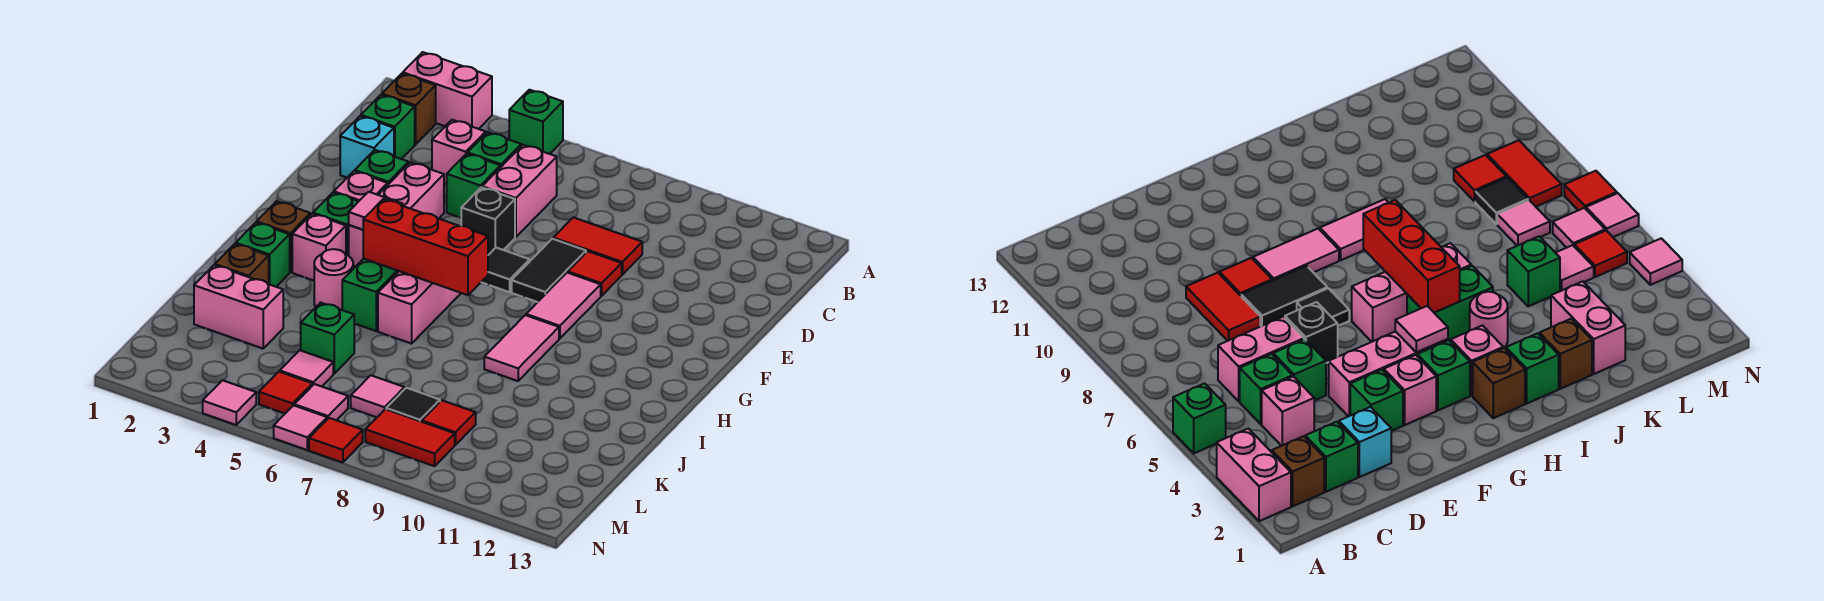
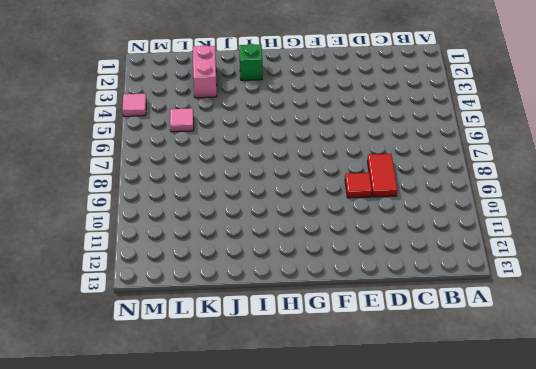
none -> pink 1x2 brick [403,52,492,129]
none -> green 1x1 brick [509,90,563,154]
none -> brown 1x1 brick [382,73,436,144]
none -> green 1x1 brick [361,95,415,159]

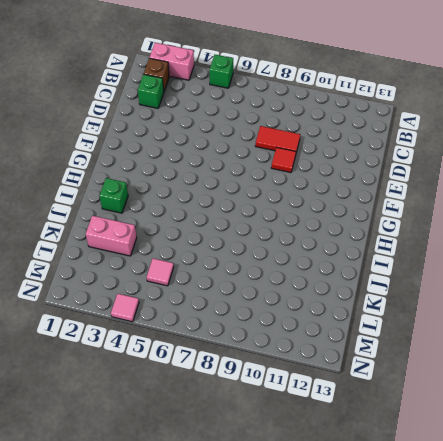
none -> pink 1x1 brick [432,120,486,184]
none -> green 1x1 brick [468,132,521,168]
none -> pink 1x2 brick [482,145,557,237]
none -> cyan 1x1 brick [340,116,394,178]

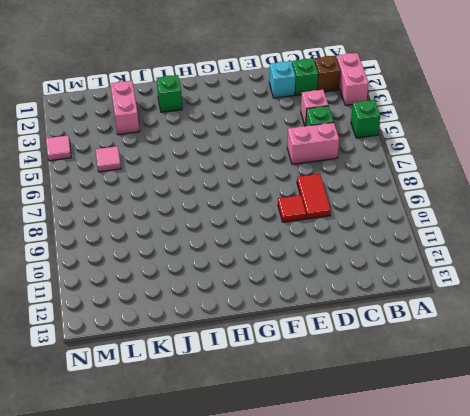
none -> green 1x1 brick [447,154,500,218]
none -> green 1x1 brick [355,150,409,184]
none -> pink 1x3 brick [349,162,444,267]
none -> black 1x1 brick [461,187,515,255]

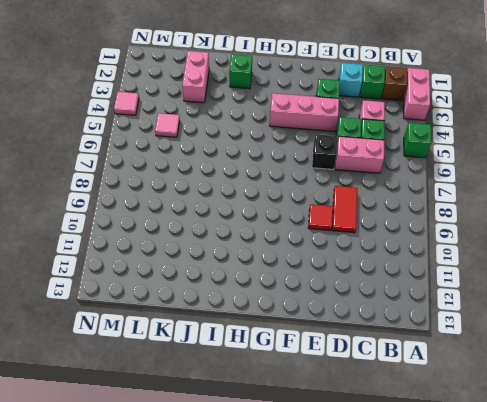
none -> black 1x2 tile [512,239,586,302]
none -> pink 1x1 brick [334,171,388,201]
none -> black 1x1 tile [482,248,530,292]
none -> pink 1x2 tile [526,273,601,339]

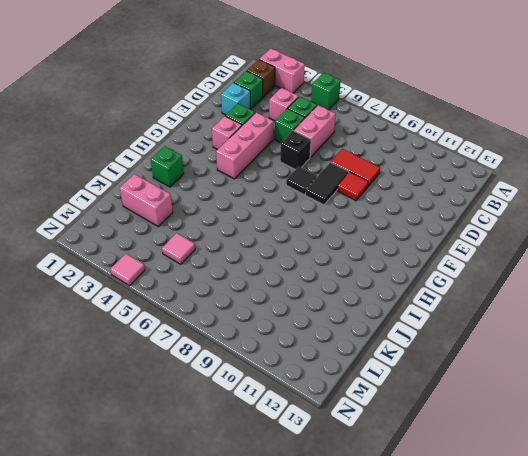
none -> pink 1x2 tile [526,273,601,339]
none -> green 1x1 brick [313,192,359,256]
none -> pink 1x3 brick [378,271,461,344]
none -> brown 1x1 brick [257,201,310,272]

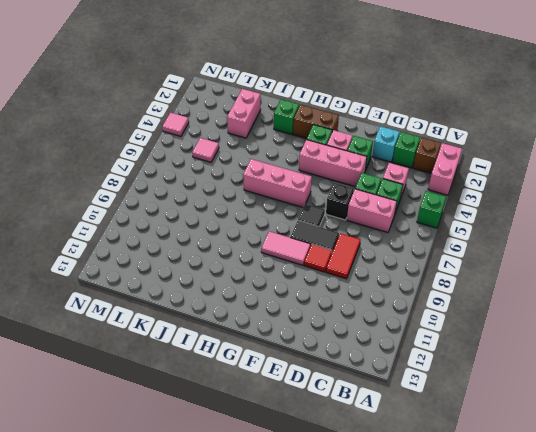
brown 1x2 brick [293,105,339,139] -> brown 1x1 brick [257,201,310,272]
none -> pink 1x1 brick [292,214,346,280]
none -> green 1x2 brick [342,259,399,331]
none -> pink 1x2 tile [484,315,559,381]
none -> pink 1x1 round brick [314,249,353,310]

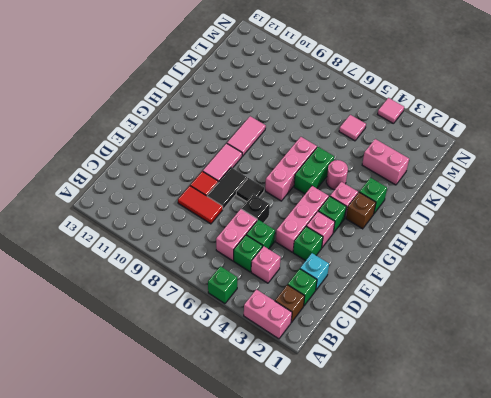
none -> brown 1x1 brick [215,244,269,284]
none -> green 1x1 brick [301,303,354,373]
none -> pink 1x1 tile [351,375,404,417]
none -> black 1x1 tile [386,388,440,422]

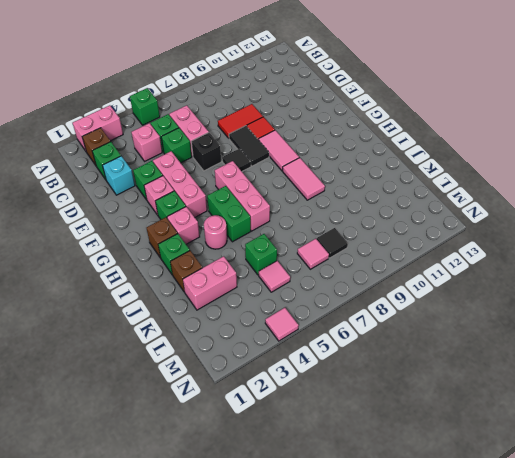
none -> red 1x1 tile [422,400,476,445]
none -> red 1x1 tile [259,372,313,414]
none -> pink 1x1 tile [294,384,348,420]
none -> red 1x2 tile [365,409,455,466]

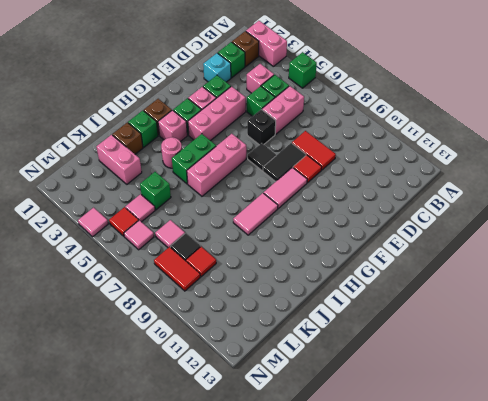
none -> pink 1x1 tile [274,405,327,450]
none -> red 1x1 tile [309,418,363,463]
none -> pink 1x1 tile [349,192,402,230]
none -> red 1x3 brick [363,199,488,295]

